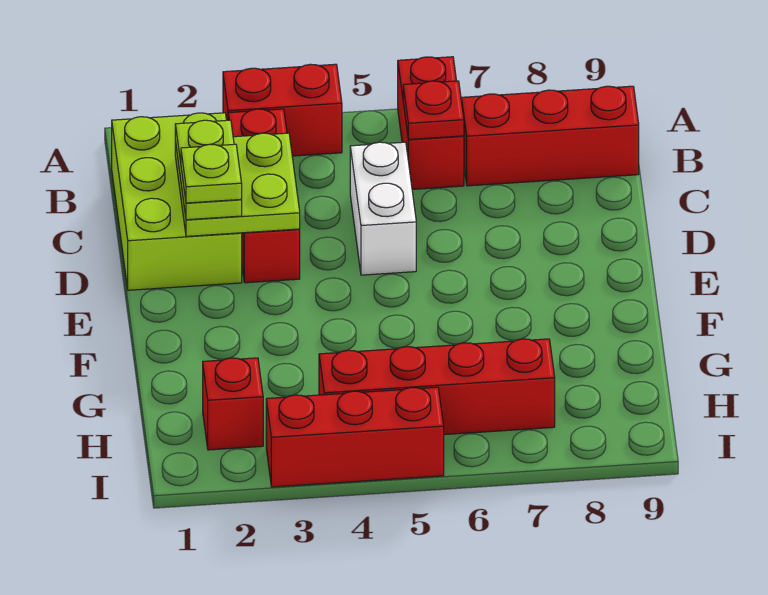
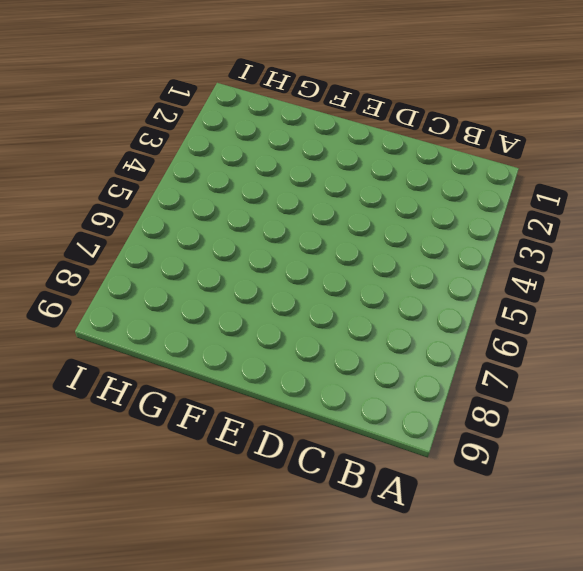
none -> red 1x2 brick [223,64,342,156]
none -> red 1x2 brick [398,57,464,189]
none -> lime 2x3 brick [112,113,242,290]

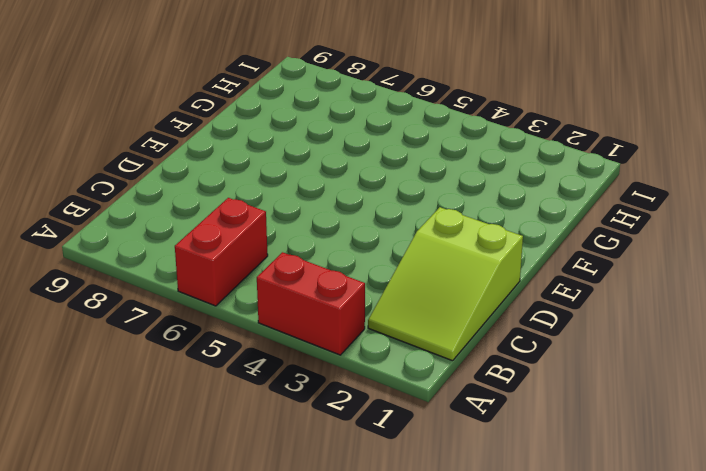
lime 2x3 slope [368,207,523,361] -> lime 2x3 brick [112,113,242,290]
none -> red 1x3 brick [228,109,300,283]
none -> red 1x3 brick [462,86,639,186]
none -> white 1x2 brick [350,142,416,275]

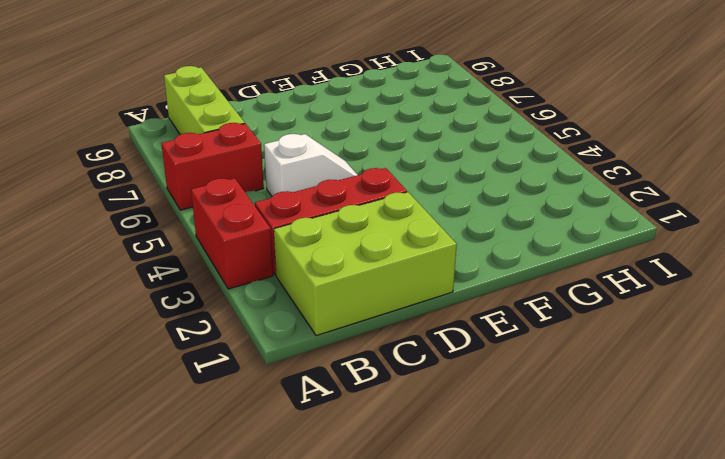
lime 1x3 brick [164,66,245,135] -> red 1x3 brick [462,86,639,186]
white 1x2 slope [264,134,357,196] -> white 1x2 brick [350,142,416,275]
none -> red 1x1 brick [203,358,263,450]
none -> red 1x4 brick [319,339,555,435]
none -> red 1x3 brick [266,387,444,487]

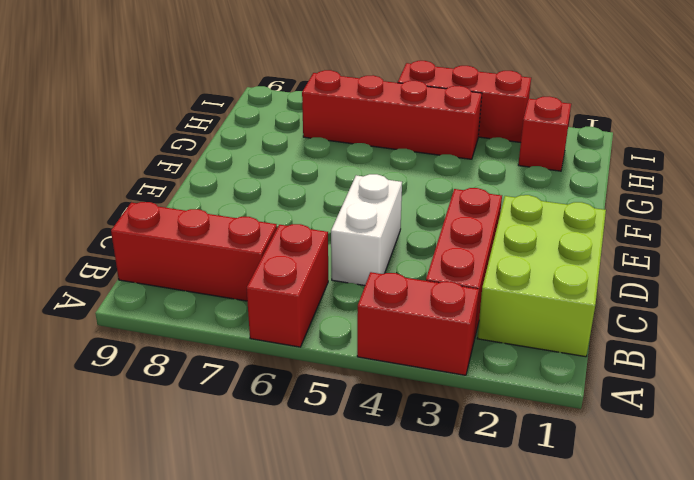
none -> red 1x1 plate [403,81,464,140]
none -> lime 2x2 plate [175,133,300,236]
none -> lime 1x2 plate [175,120,242,220]

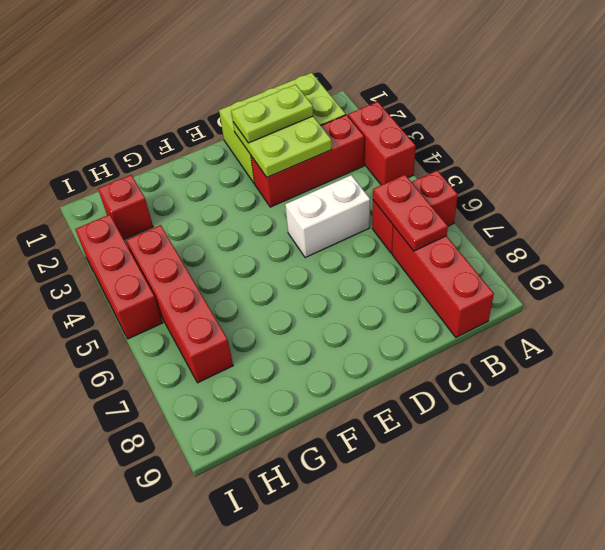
red 1x2 plate [373,175,448,251] -> red 1x1 plate [403,81,464,140]
none -> lime 1x1 plate [181,144,242,203]

